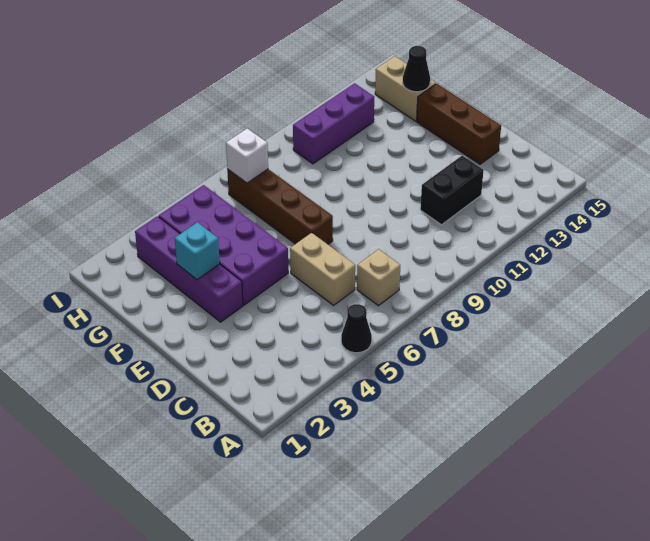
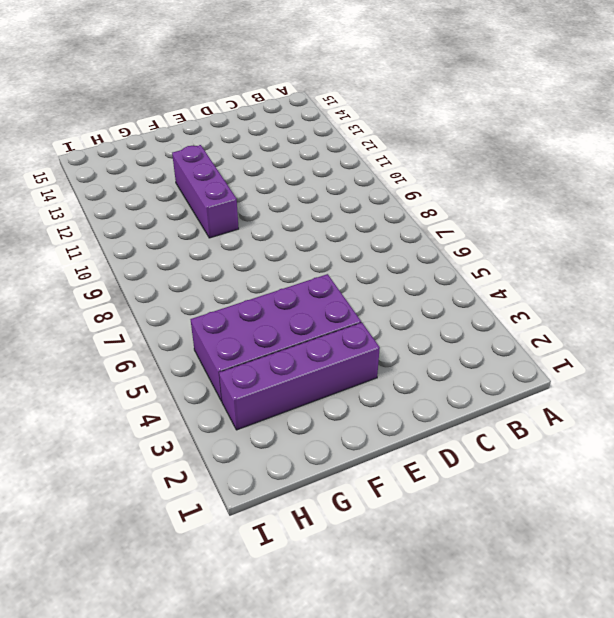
purple 1x3 brick [172,145,239,238] -> purple 1x3 brick moved to [293,83,374,164]
none -> black 1x1 cone [341,304,372,353]
none -> tan 1x1 brick [357,249,400,306]
none -> tan 1x2 brick [290,233,355,305]

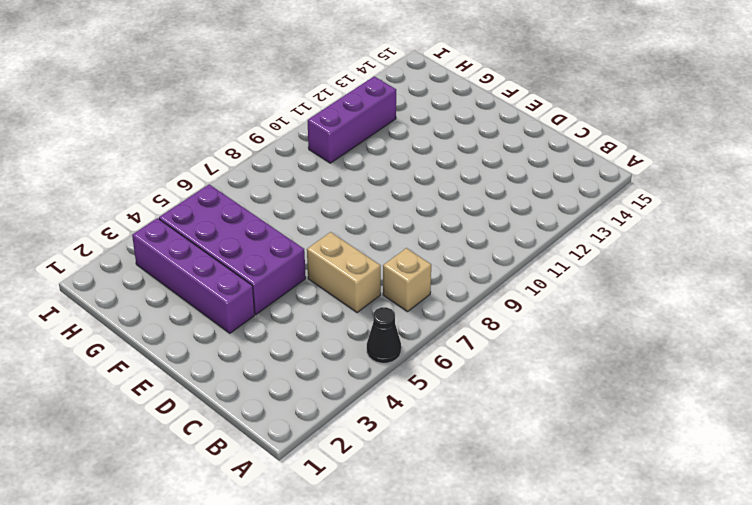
none -> black 1x2 brick [420,156,484,225]
none -> brown 1x3 brick [417,84,501,164]
none -> brown 1x4 brick [227,169,333,244]

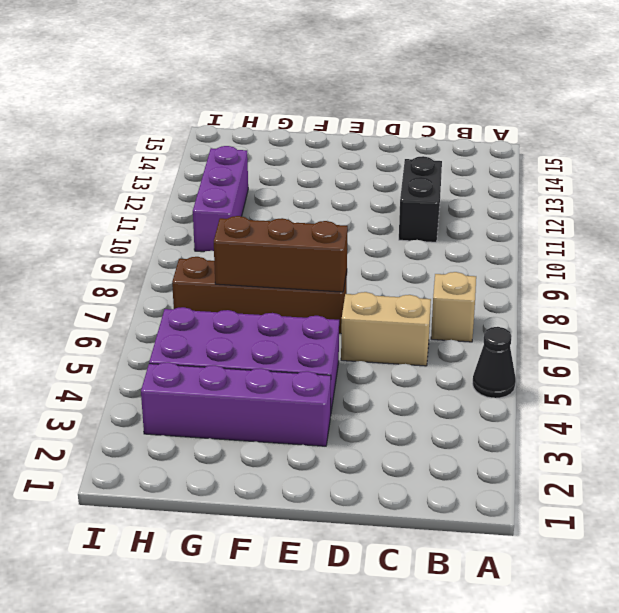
brown 1x3 brick [214,216,348,292] -> brown 1x3 brick moved to [417,84,501,164]
none -> tan 1x2 brick [375,56,436,121]
none -> cyan 1x1 brick [175,222,220,280]
none -> black 1x1 cone [403,46,430,92]

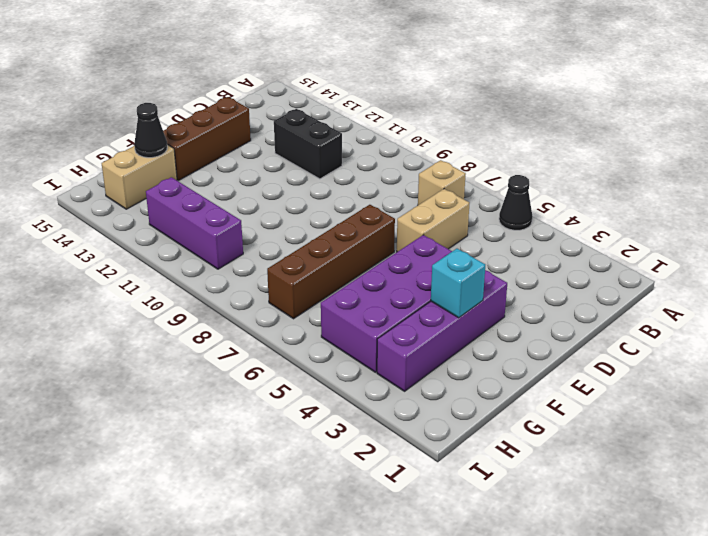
none -> white 1x1 brick [226,128,268,183]

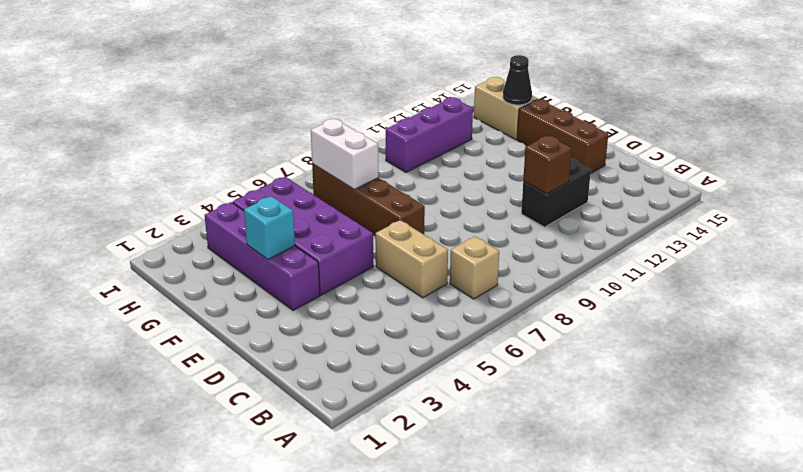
brown 1x1 brick [523,135,572,194] -> none
white 1x2 brick [311,119,379,189] -> white 1x1 brick [226,128,268,183]
none -> black 1x1 cone [341,304,372,353]

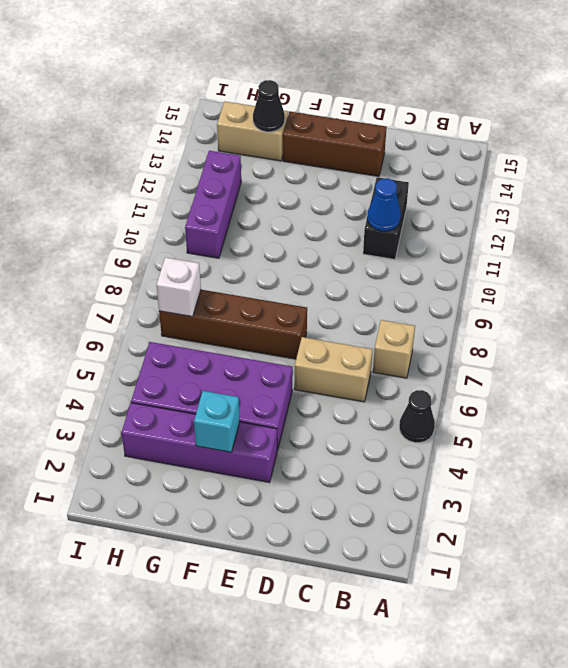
blue 1x1 cone [367,178,401,231] -> none

